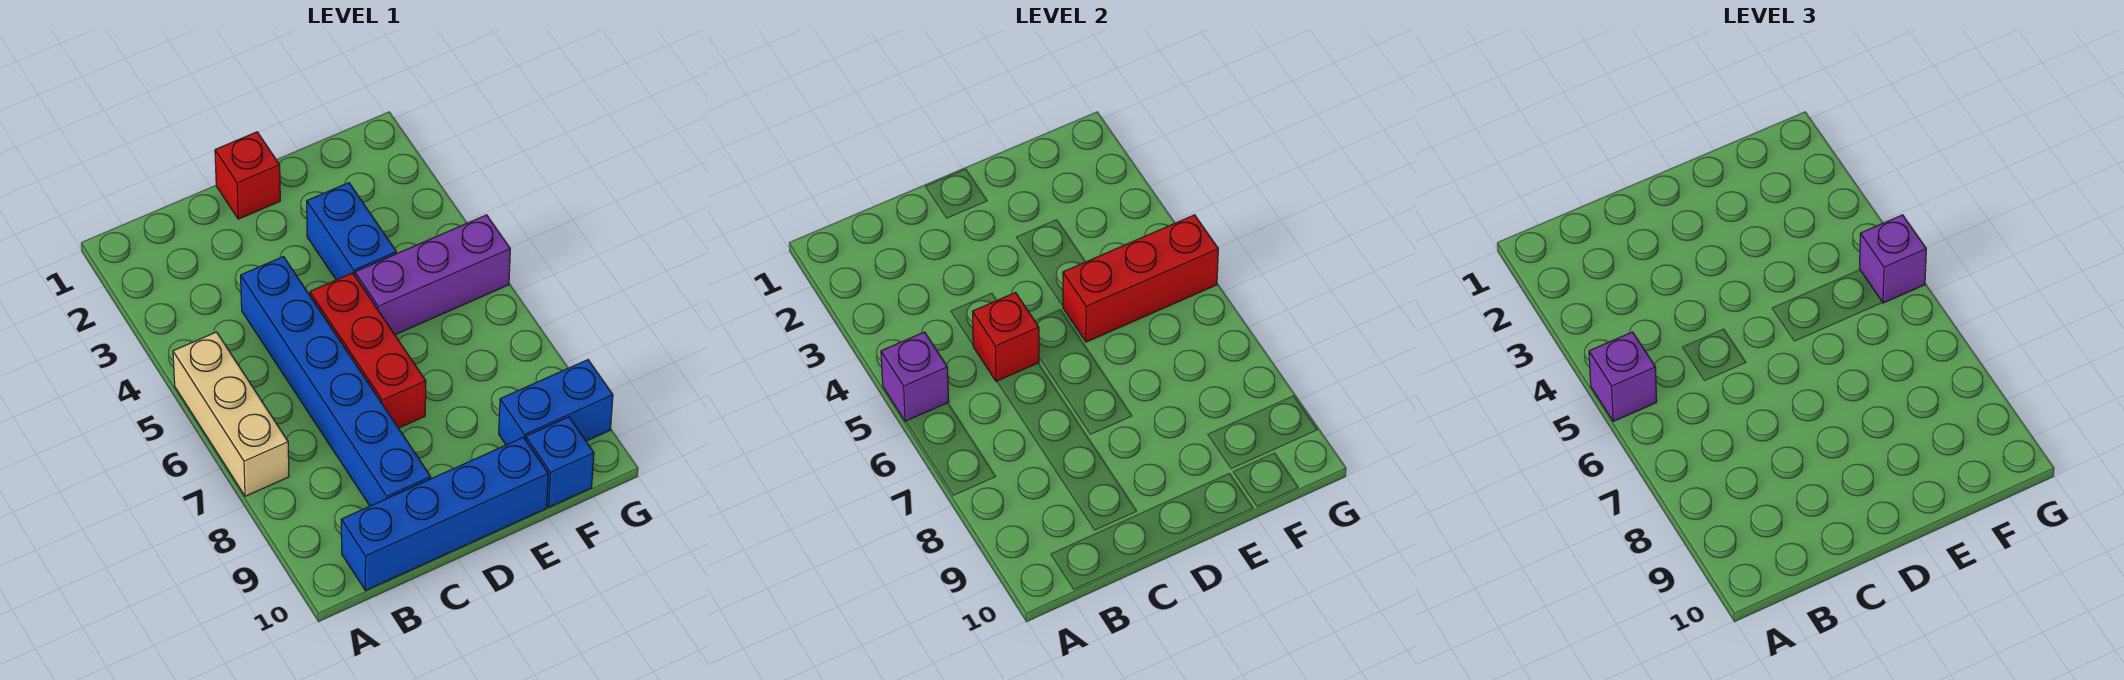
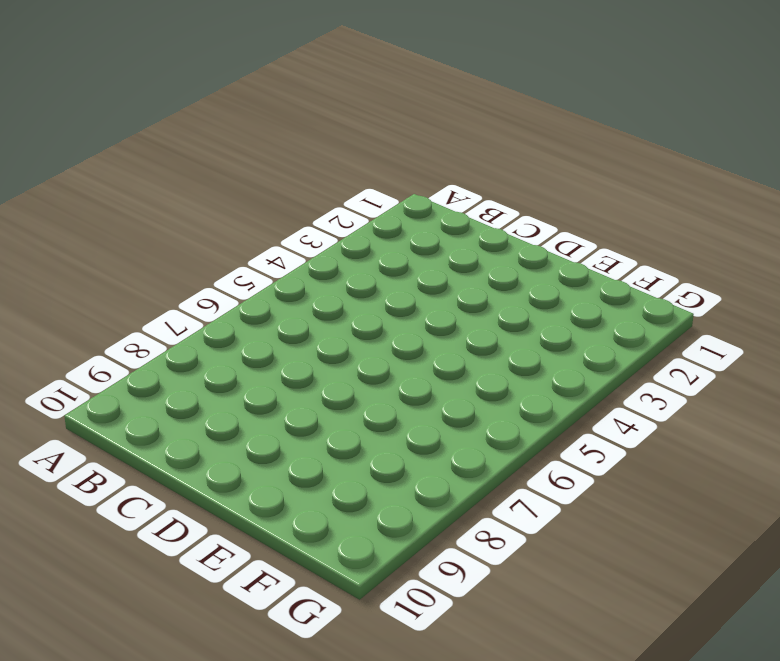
none -> tan 1x3 brick [173,332,289,496]
none -> blue 1x4 brick [341,437,548,591]
none -> blue 1x6 brick [241,257,431,506]

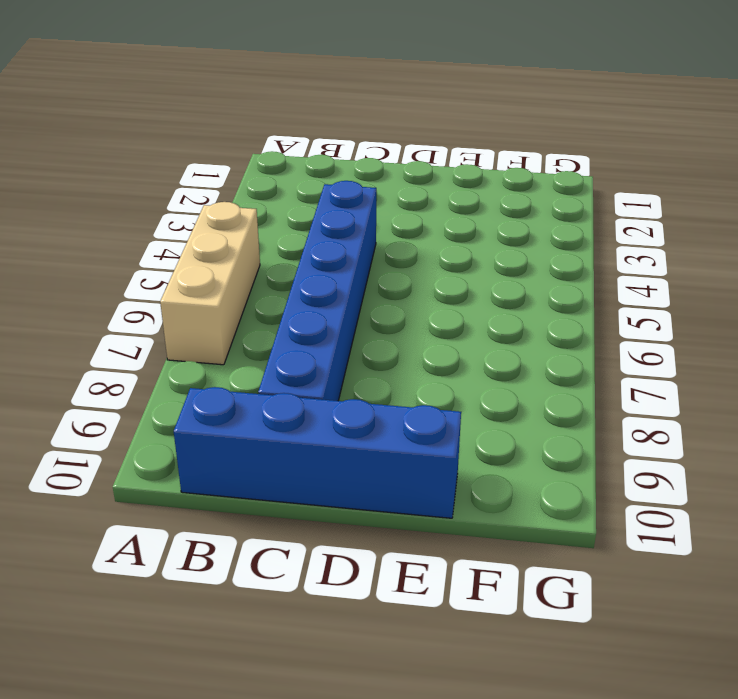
none -> red 1x1 brick [215,132,280,219]
none -> red 1x3 brick [310,273,426,428]
none -> blue 1x2 brick [307,183,396,280]

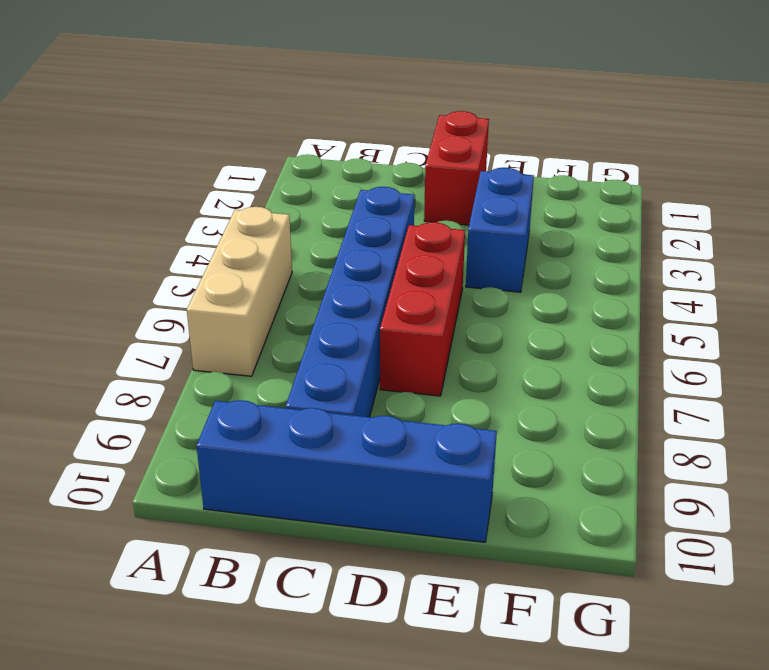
red 1x2 brick [424,111,489,225] -> red 1x1 brick [215,132,280,219]
none -> purple 1x3 brick [355,215,510,335]
none -> blue 1x2 brick [499,360,613,445]
none -> blue 1x1 brick [526,417,594,507]

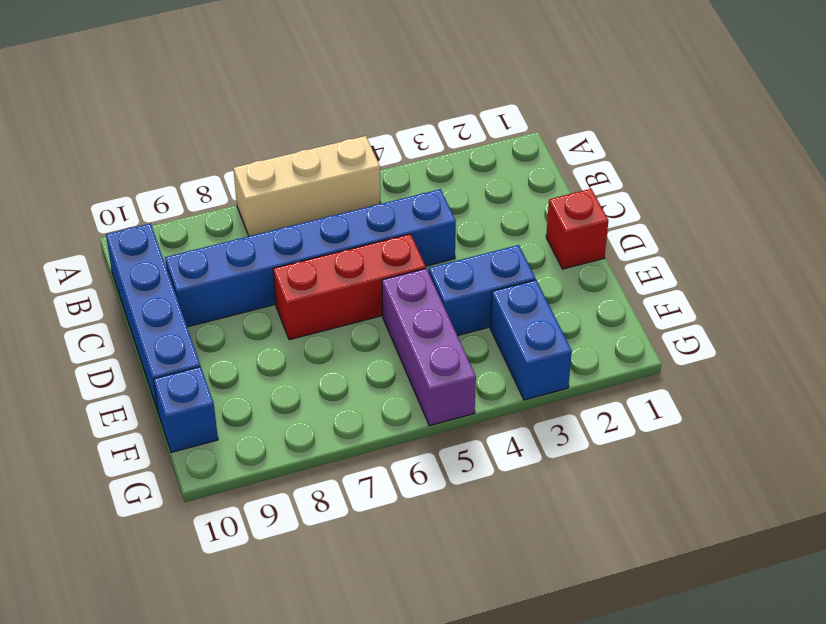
blue 1x2 brick [490,280,572,400] -> blue 1x2 brick moved to [499,360,613,445]
none -> purple 1x1 brick [881,332,949,421]
none -> red 1x1 brick [972,293,1039,382]
none -> red 1x3 brick [1063,215,1218,342]

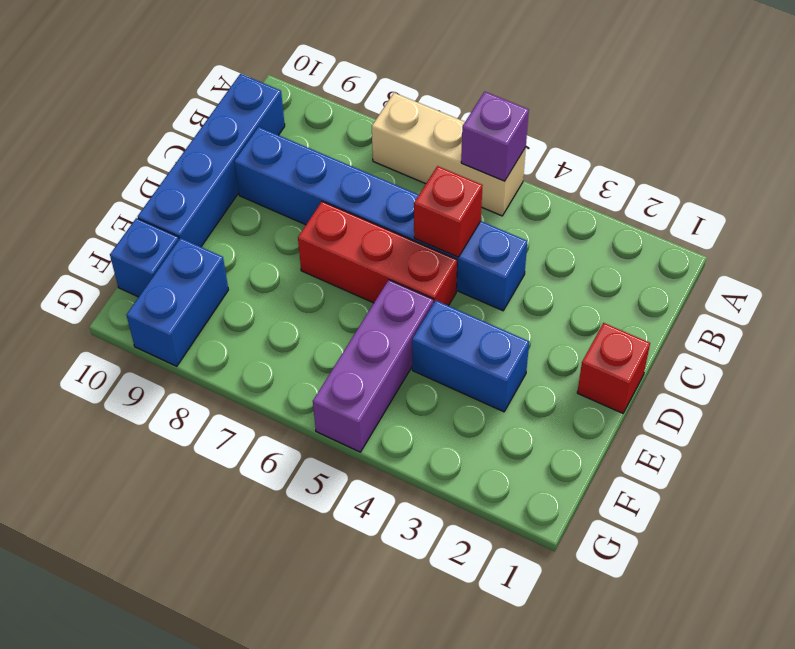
none -> red 1x3 brick [1063,215,1218,342]
none -> purple 1x1 brick [1589,332,1657,421]
none -> purple 1x1 brick [1860,215,1926,303]

